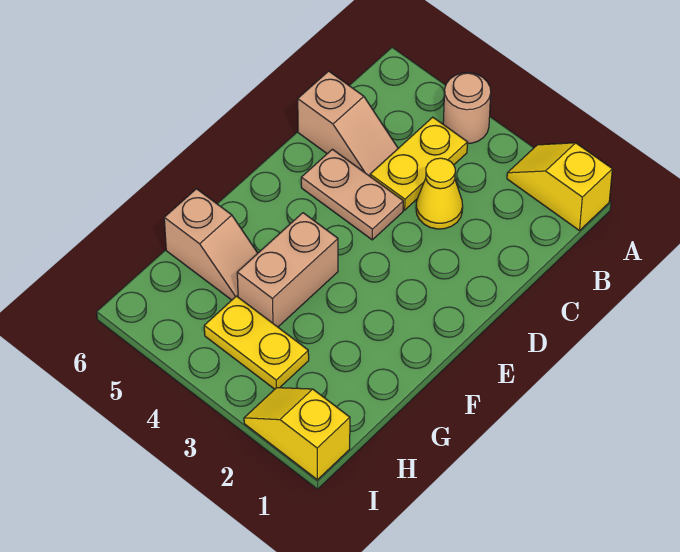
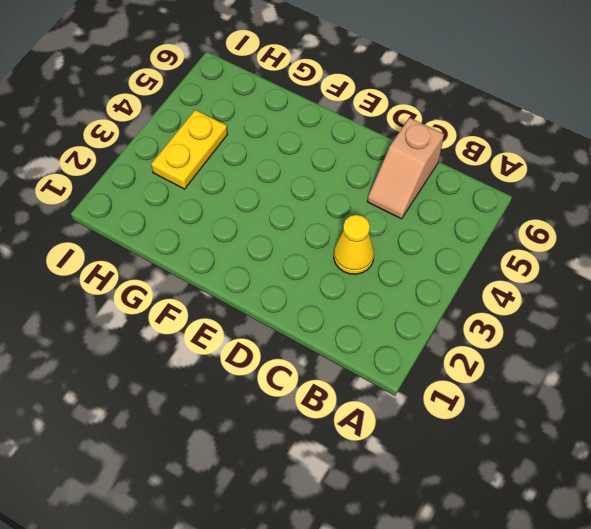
none -> yellow 1x2 slope [507,143,612,231]
none -> tan 1x1 round brick [443,73,491,144]

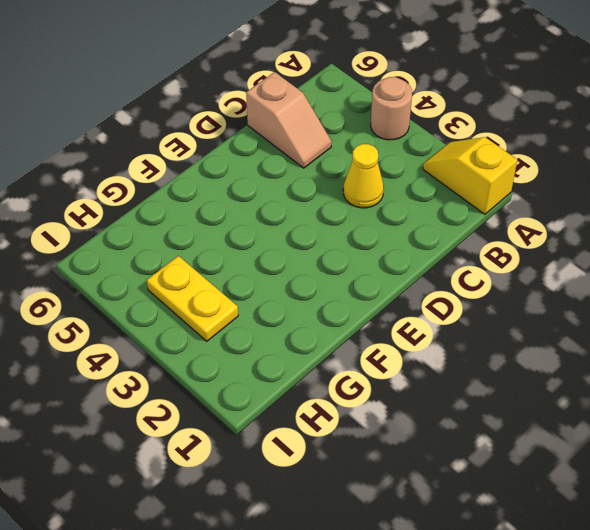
none -> yellow 1x2 plate [370,117,467,210]
none -> tan 1x2 plate [301,149,403,240]

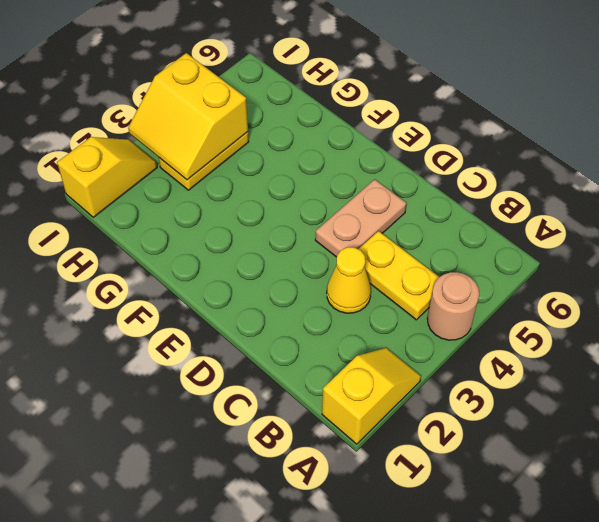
yellow 2x2 slope [128,53,248,180] -> none
none -> tan 1x2 slope [298,71,398,176]
none -> tan 1x2 brick [237,213,338,327]

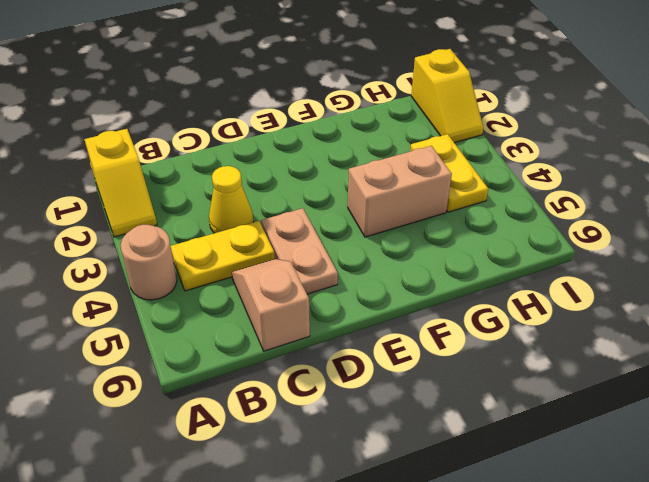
none -> tan 1x2 slope [164,189,258,300]

